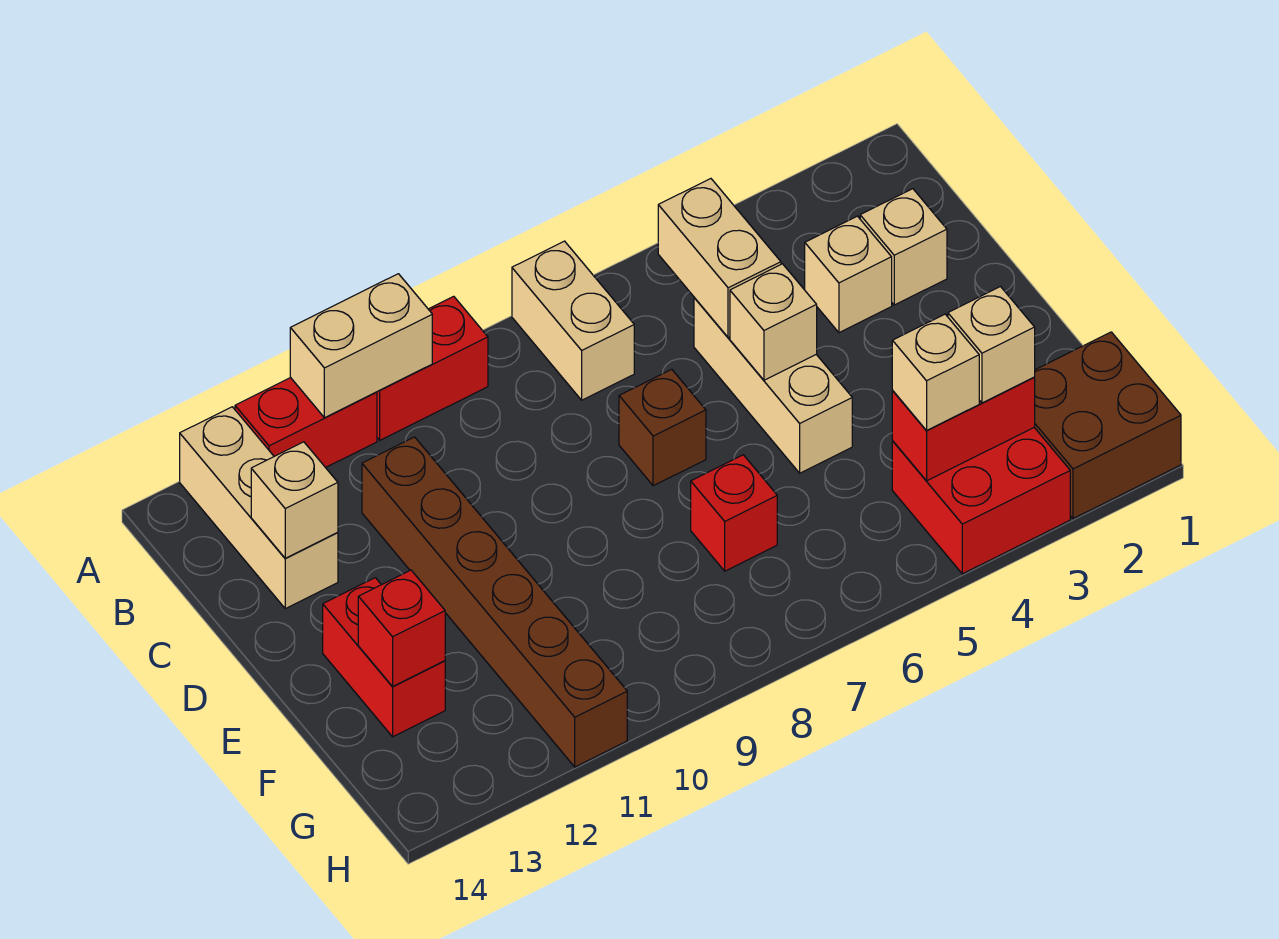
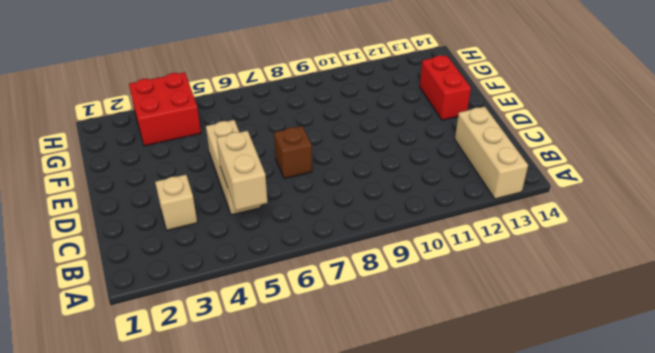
none -> tan 1x2 brick [512,241,634,400]
none -> red 1x2 brick [377,296,488,440]
none -> red 1x2 brick [235,378,377,468]

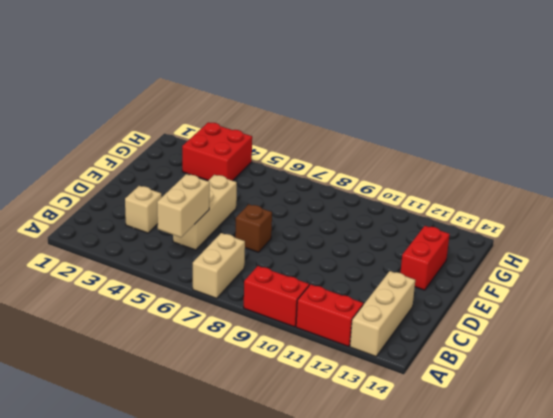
none -> tan 1x1 brick [860,189,947,305]
none -> brown 1x6 brick [362,437,627,767]
none -> red 1x1 brick [691,455,777,571]

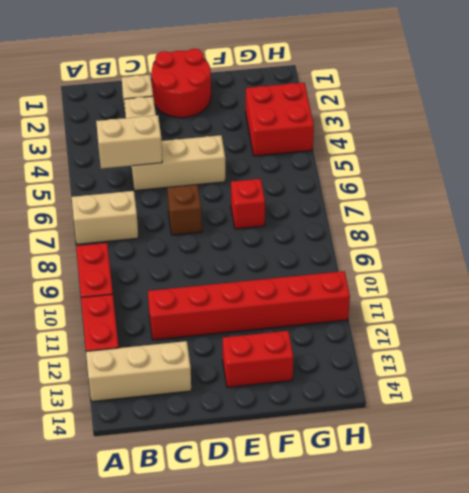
red 1x6 brick [148,271,350,340] -> brown 1x6 brick [362,437,627,767]
red 2x2 round brick [152,49,211,118] -> none
none -> brown 2x2 brick [1034,332,1181,519]
none -> tan 1x2 brick [290,274,432,418]
none -> tan 1x1 brick [251,442,338,558]

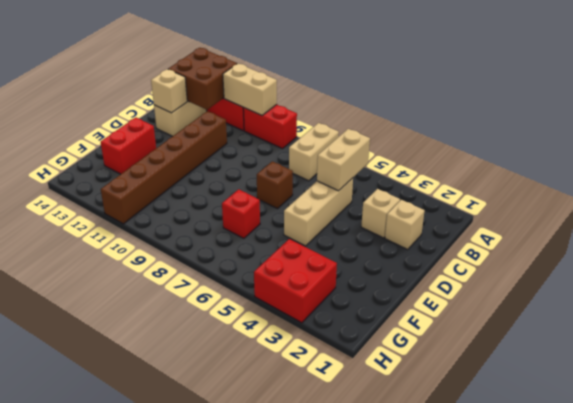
brown 2x2 brick [168,48,237,110] -> brown 2x2 brick moved to [1034,332,1181,519]
none -> tan 1x1 brick [730,264,817,380]
none -> red 1x1 brick [358,570,445,687]
none -> red 1x2 brick [892,377,1035,481]

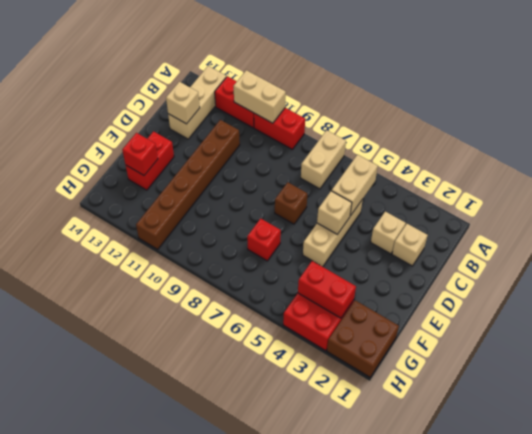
none -> tan 1x1 brick [948,287,1035,403]
none -> tan 1x1 brick [892,314,979,431]

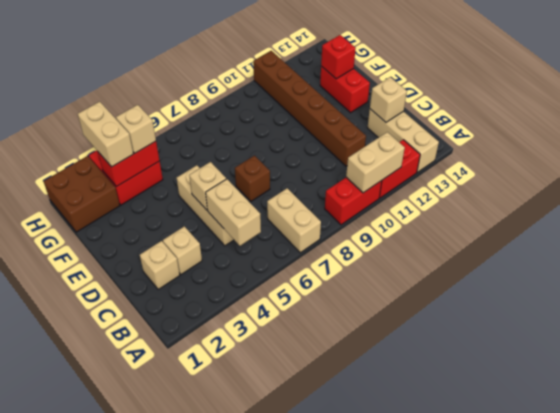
tan 1x2 brick [78,102,133,167] -> tan 1x1 brick [948,287,1035,403]
none -> red 1x1 brick [691,455,777,571]

